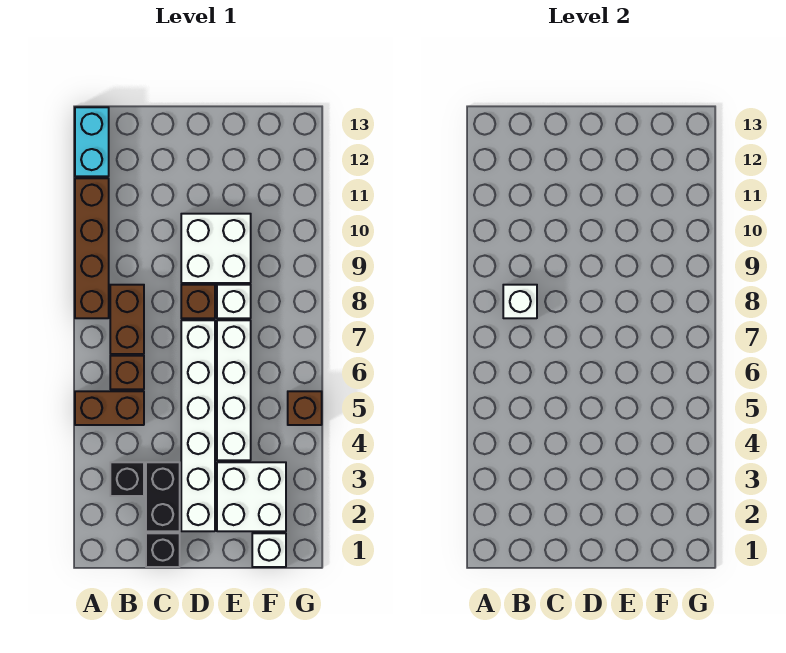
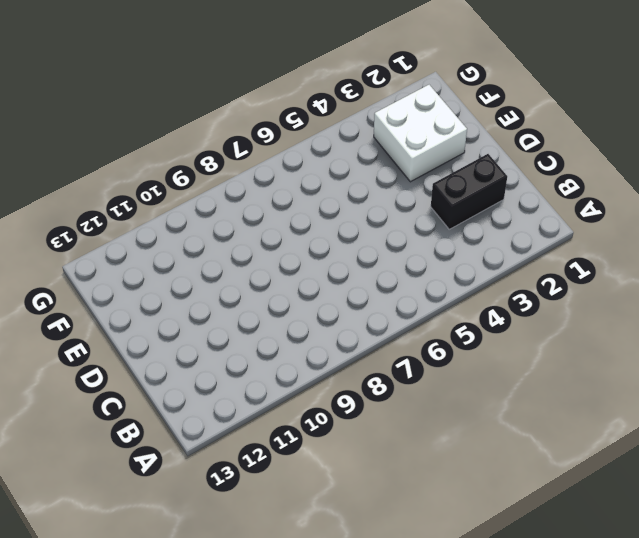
none -> brown 1x2 brick [75,391,144,425]
none -> brown 1x4 brick [75,178,109,318]
none -> cyan 1x2 brick [75,107,109,176]

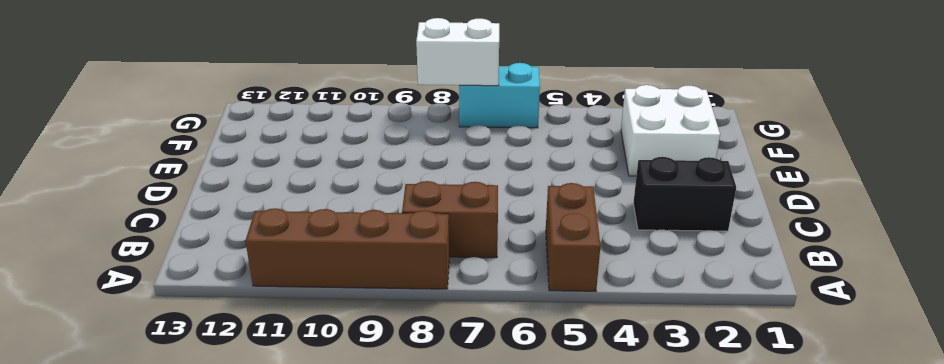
cyan 1x2 brick [459,63,540,128] -> cyan 1x2 brick moved to [75,107,109,176]
white 1x2 brick [416,18,499,86] -> none
none -> black 1x1 brick [110,462,144,496]
none -> brown 1x1 brick [110,356,144,389]
none -> black 1x1 brick [146,533,180,567]

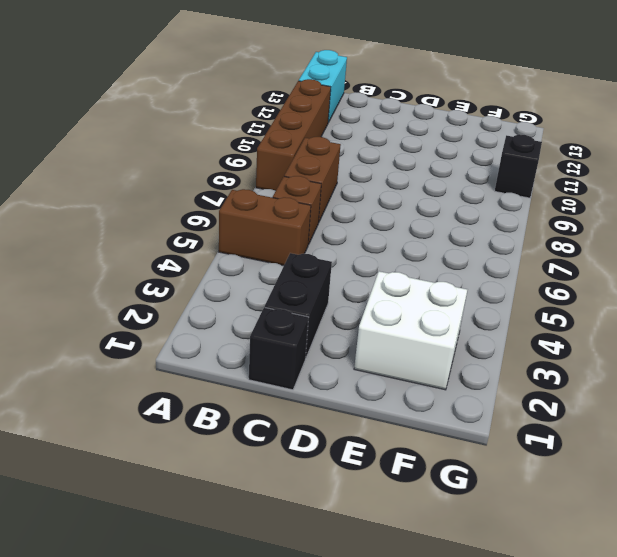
black 1x1 brick [495,134,542,198] -> black 1x1 brick moved to [110,462,144,496]
none -> white 1x6 brick [181,320,215,531]
none -> brown 1x1 brick [181,285,215,318]
none -> white 2x2 brick [181,214,251,283]

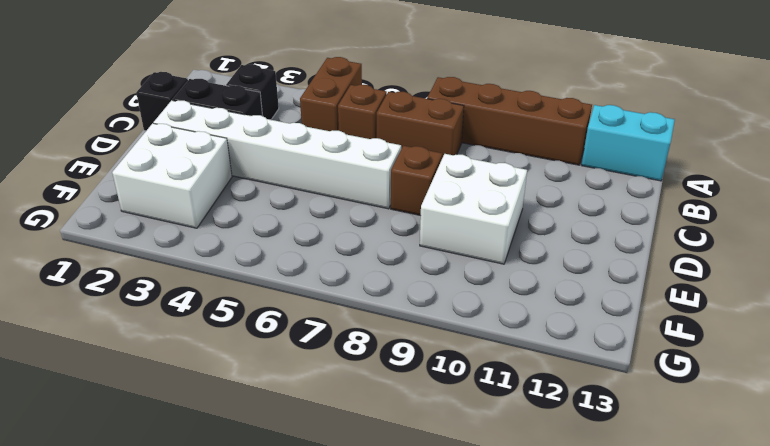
none -> white 1x4 brick [217,320,251,460]
none -> white 1x1 brick [217,285,251,318]
none -> white 1x1 brick [252,533,286,567]

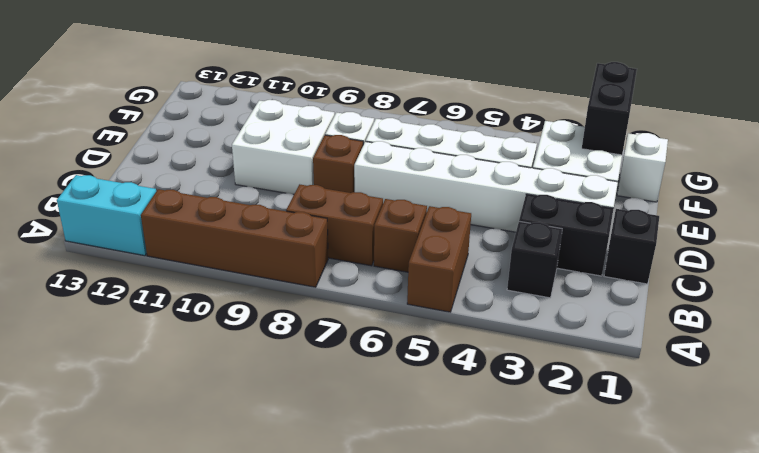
black 1x2 brick [582,62,637,155] -> none
none -> brown 1x1 brick [288,391,322,425]
none -> white 1x1 brick [503,285,537,318]

